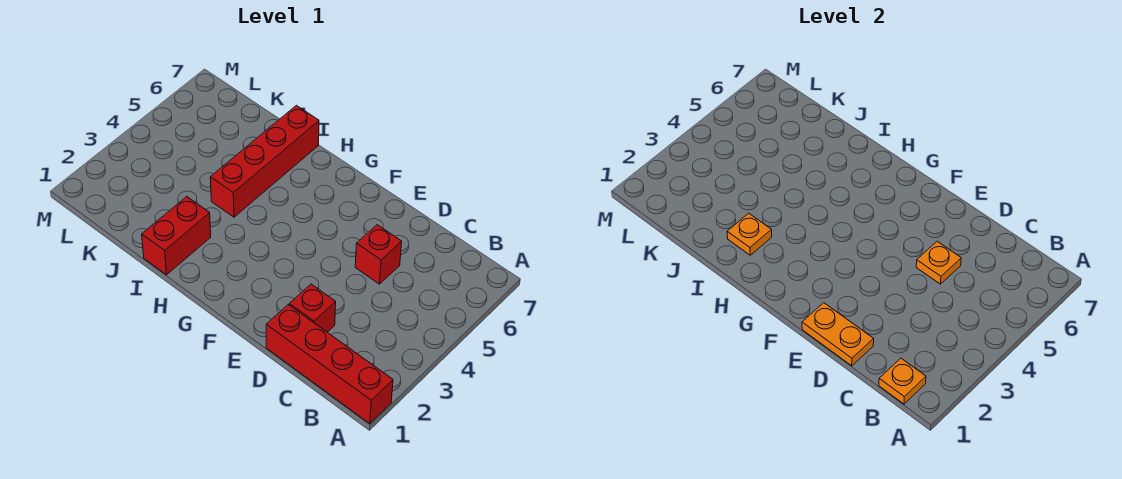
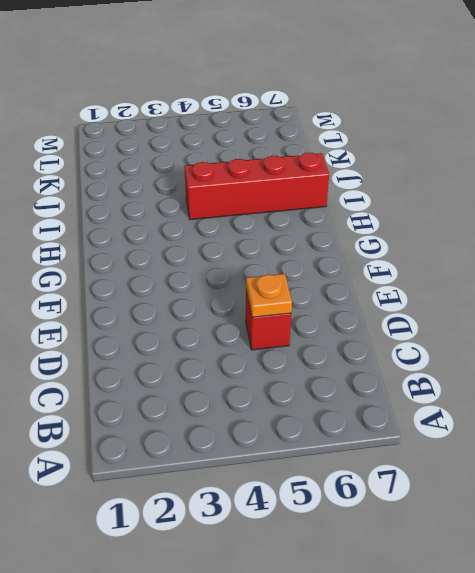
none -> red 1x4 brick [266,305,393,424]
none -> red 1x1 brick [289,284,336,332]

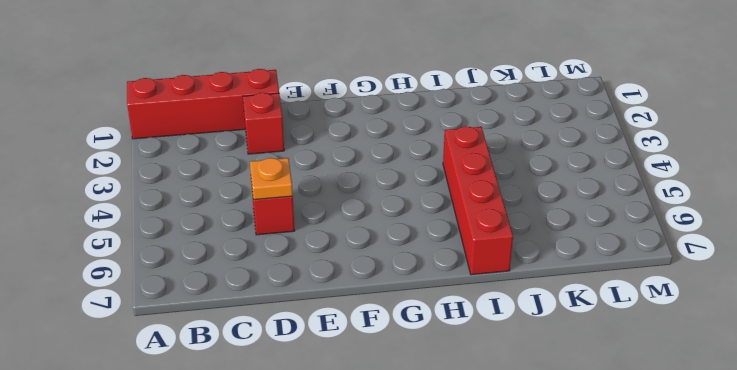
none -> red 1x2 brick [142,197,211,275]
none -> orange 1x1 plate [879,358,926,404]

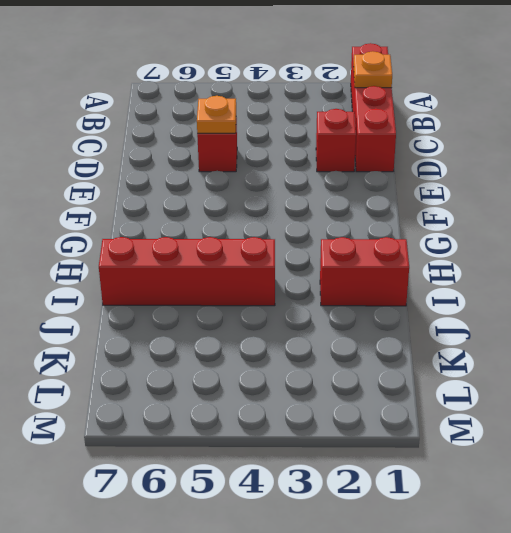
none -> orange 1x2 plate [802,303,874,366]
none -> orange 1x1 plate [727,213,772,255]

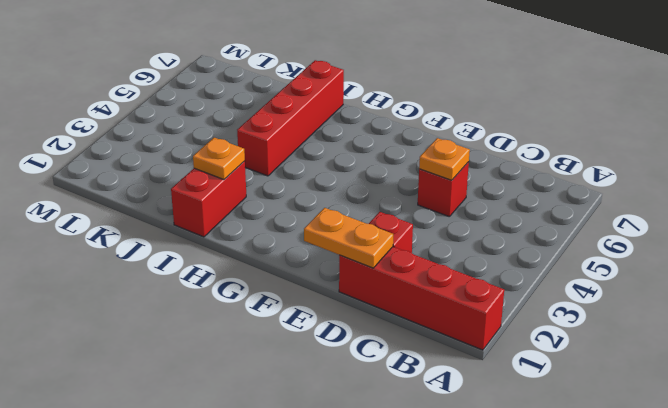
none -> orange 1x1 plate [879,358,926,404]

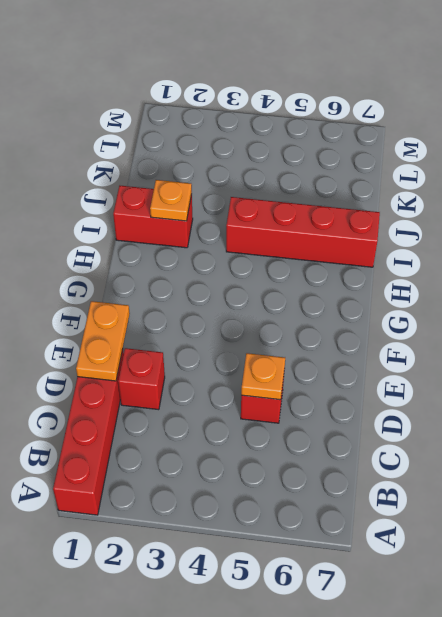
none -> orange 1x1 plate [879,358,926,404]

